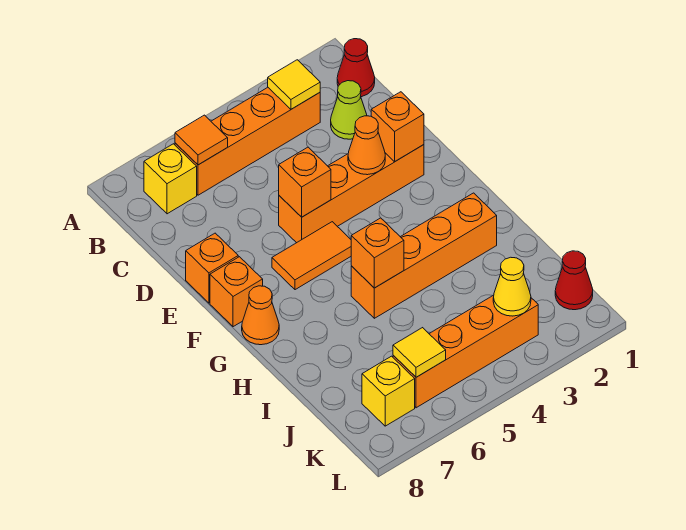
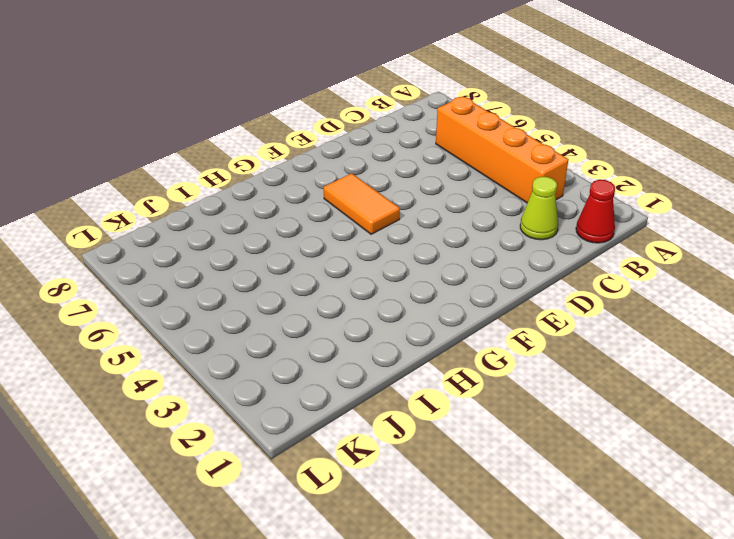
none -> yellow 1x1 brick [144,144,197,214]
none -> orange 1x4 brick [279,145,424,243]
none -> orange 1x1 brick [186,233,238,303]

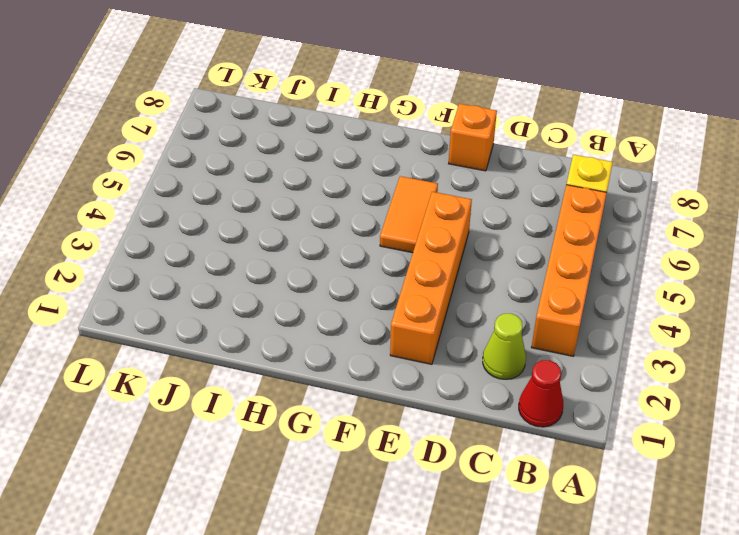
none -> orange 1x1 brick [210,257,263,327]
none -> orange 1x1 cone [242,286,279,345]
none -> orange 1x4 brick [351,193,497,318]

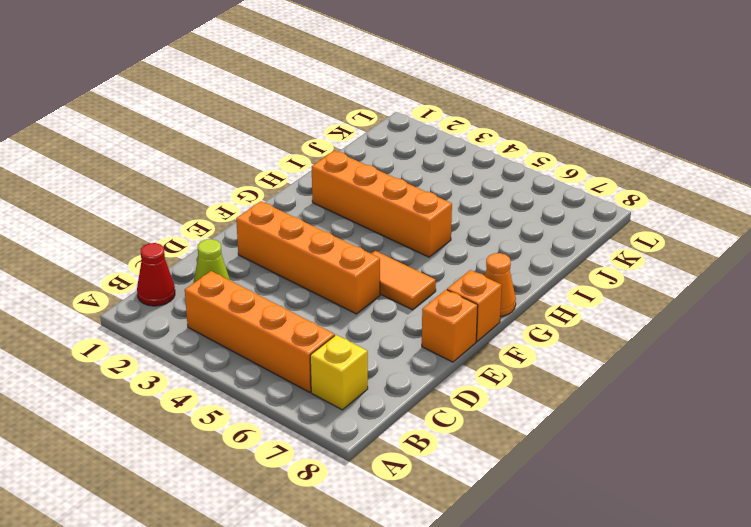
none -> red 1x1 cone [555,251,593,310]
none -> orange 1x4 brick [393,295,538,408]
none -> yellow 1x1 brick [362,356,415,426]

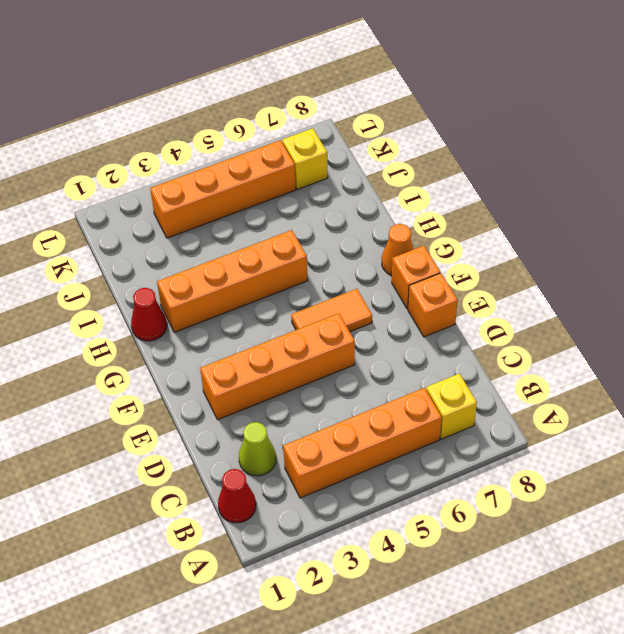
red 1x1 cone [131,288,167,341] -> red 1x1 cone moved to [555,251,593,310]
none -> yellow 1x1 tile [268,60,320,109]
none -> orange 1x1 tile [175,115,228,165]
none -> orange 1x1 brick [371,92,424,162]

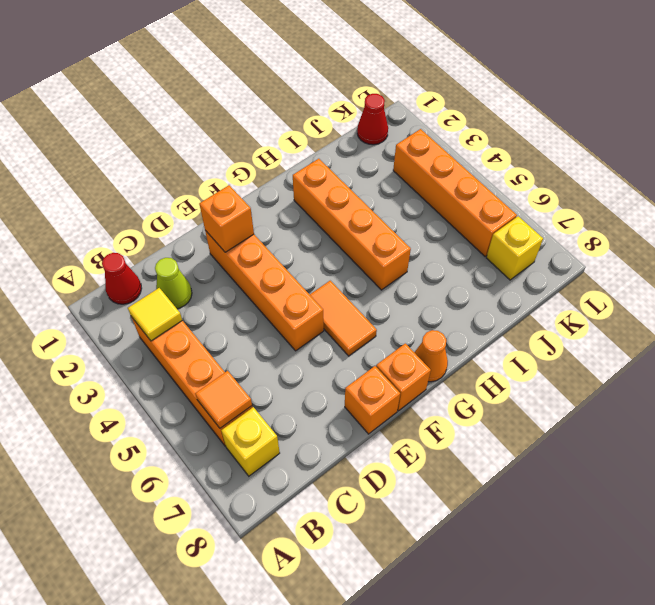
none -> orange 1x1 cone [348,116,385,175]
none -> orange 1x1 brick [279,147,331,217]
none -> orange 1x1 brick [351,218,404,288]

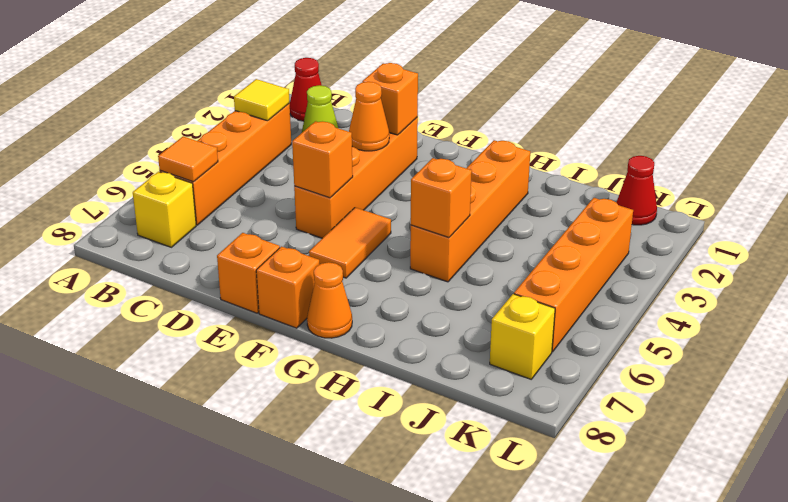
none -> yellow 1x1 cone [493,257,531,316]
none -> yellow 1x1 tile [393,328,446,377]

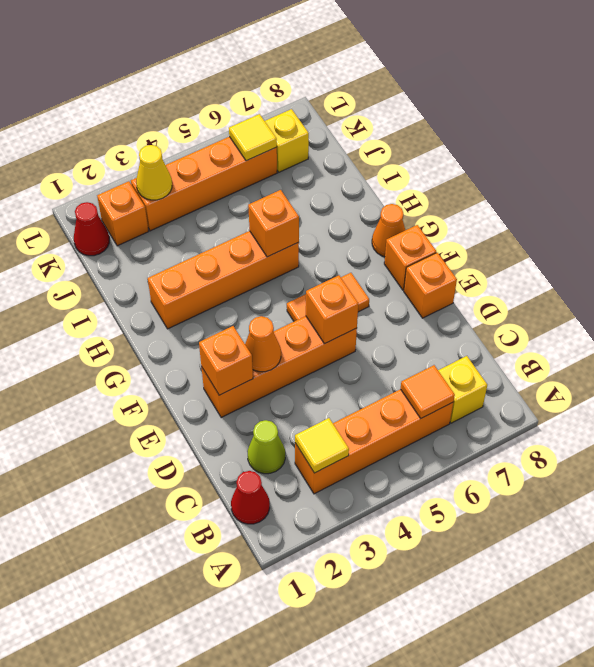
orange 1x1 brick [97,181,149,246] -> none

